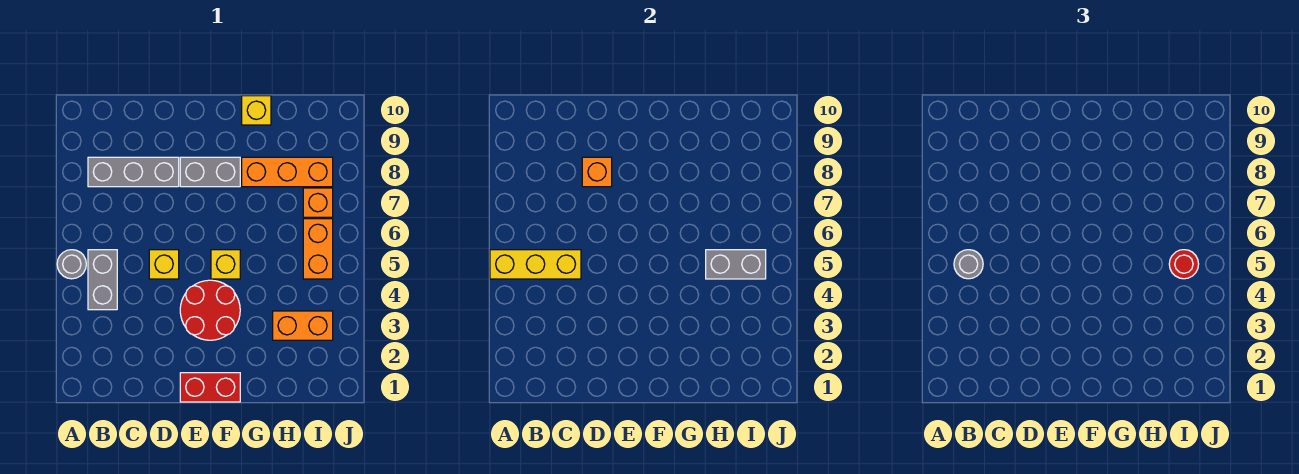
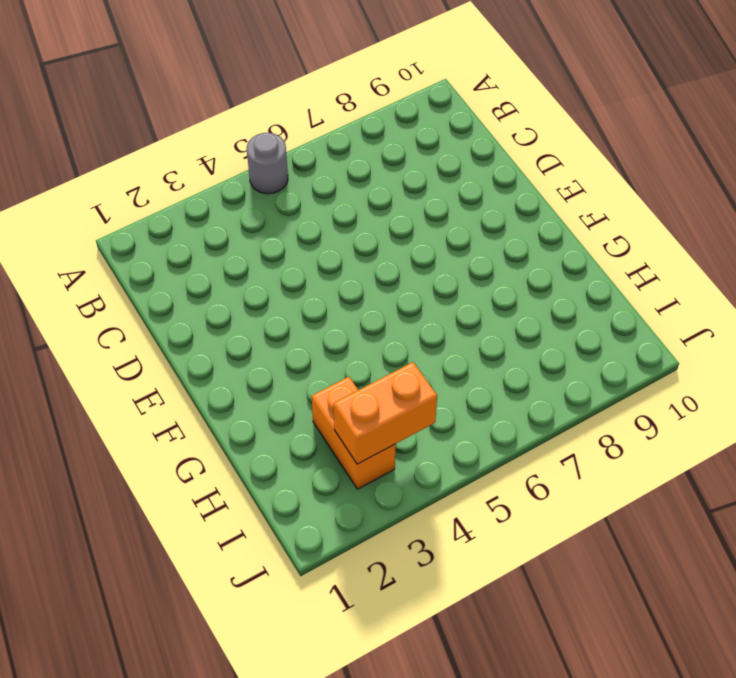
orange 1x2 brick [334,362,437,464] -> orange 1x2 brick moved to [303,219,333,279]
none -> grey 1x2 brick [88,250,117,310]
none -> grey 1x3 brick [88,157,179,187]
none -> yellow 1x1 brick [149,250,179,279]

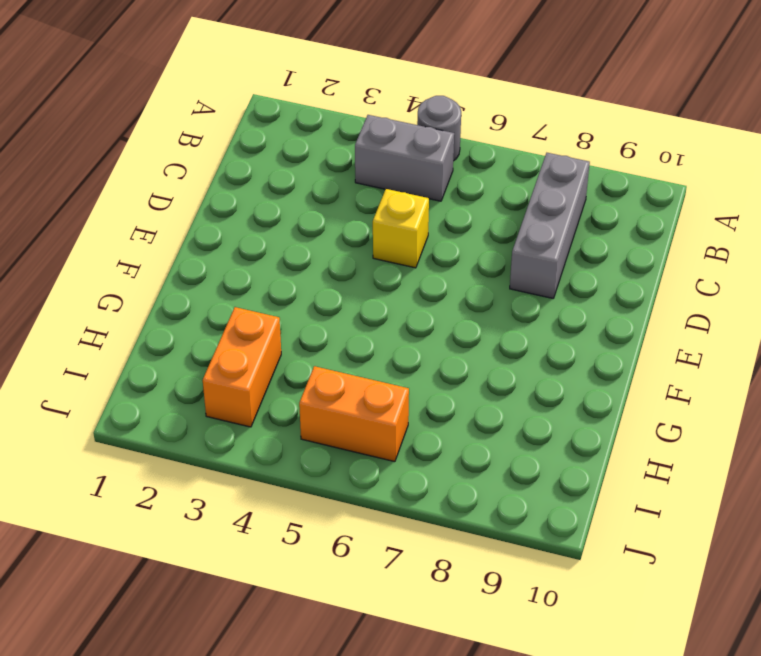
none -> red 1x2 brick [180,373,240,402]
none -> red 2x2 round brick [180,280,240,340]
none -> grey 1x2 brick [180,157,240,187]

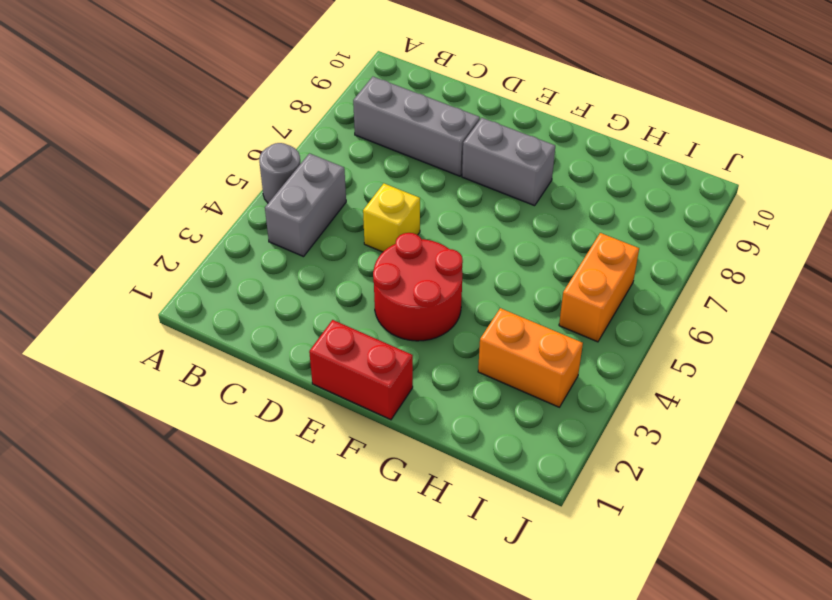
none -> yellow 1x1 brick [211,250,240,279]
none -> orange 1x3 brick [242,157,333,187]
none -> yellow 1x1 brick [242,96,271,125]

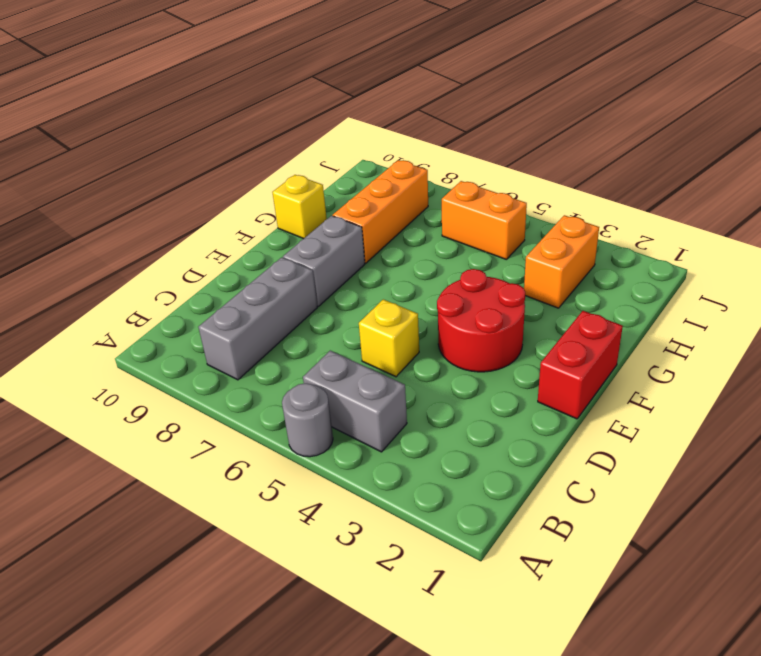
none -> yellow 1x1 brick [211,250,240,279]
none -> orange 1x1 brick [303,188,333,217]
none -> yellow 1x3 brick [490,250,581,279]

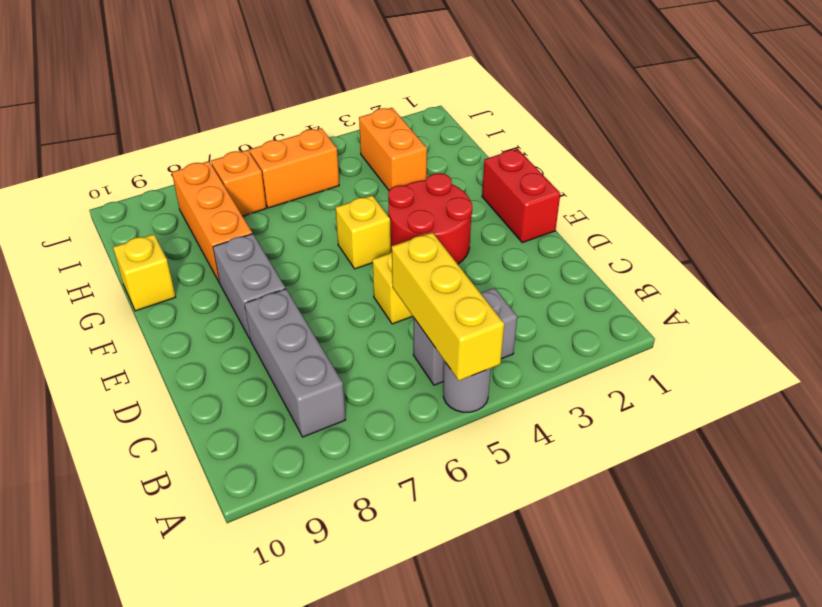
none -> orange 1x1 brick [582,157,612,187]
none -> grey 1x2 brick [706,250,766,279]
none -> grey 1x1 round brick [954,250,983,279]

